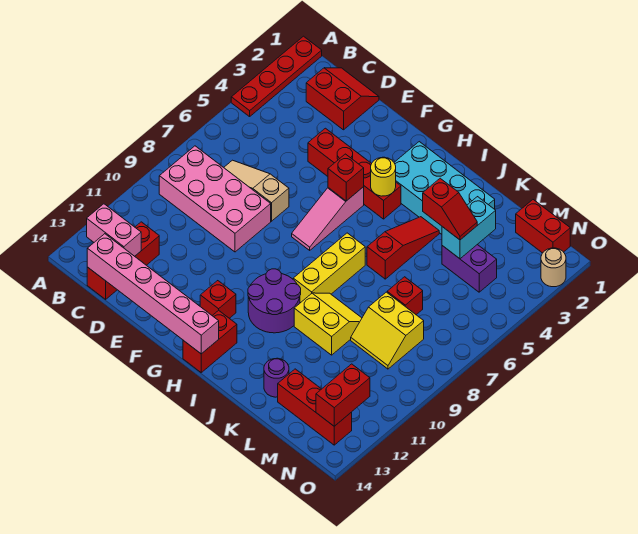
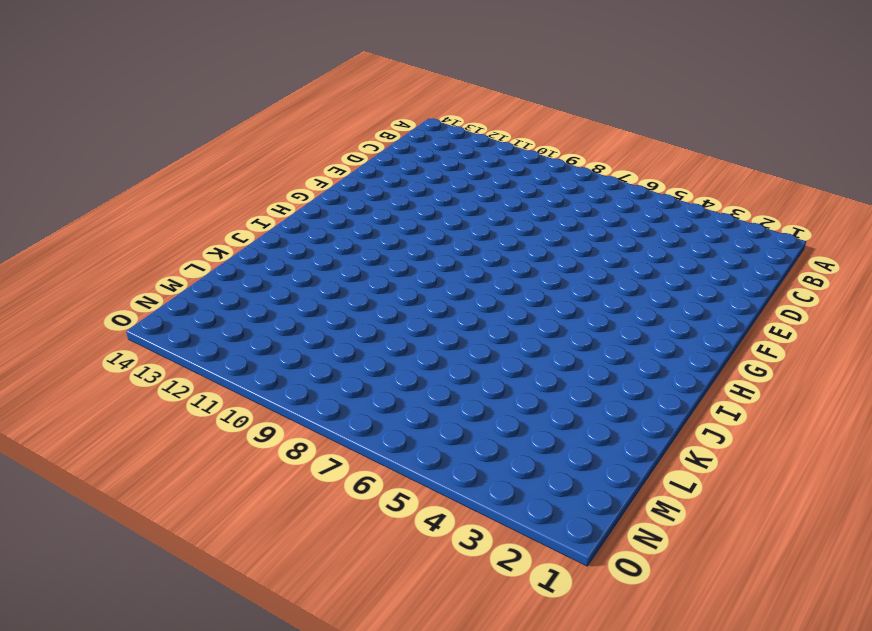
none -> red 1x4 plate [231,36,322,117]
none -> pink 2x4 brick [159,146,271,252]
none -> red 2x2 slope [306,68,379,130]

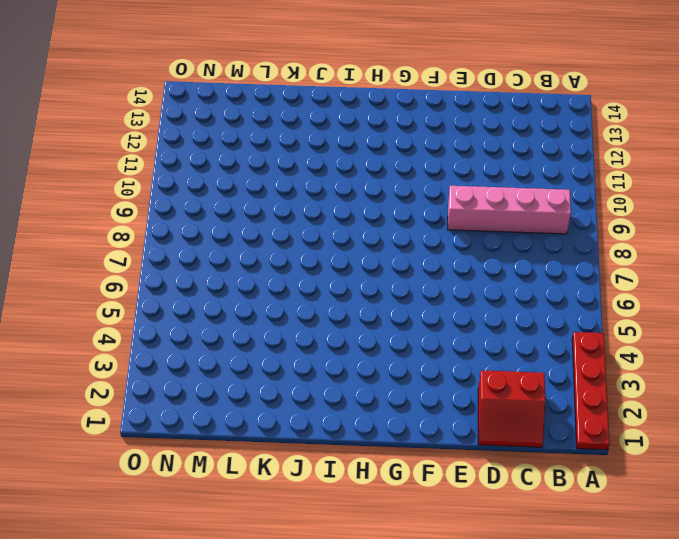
pink 1x4 brick [448,186,571,234] -> pink 2x4 brick [159,146,271,252]
none -> tan 1x3 slope [224,160,289,221]
none -> red 1x3 brick [87,222,159,299]
none -> red 1x4 brick [308,128,401,219]

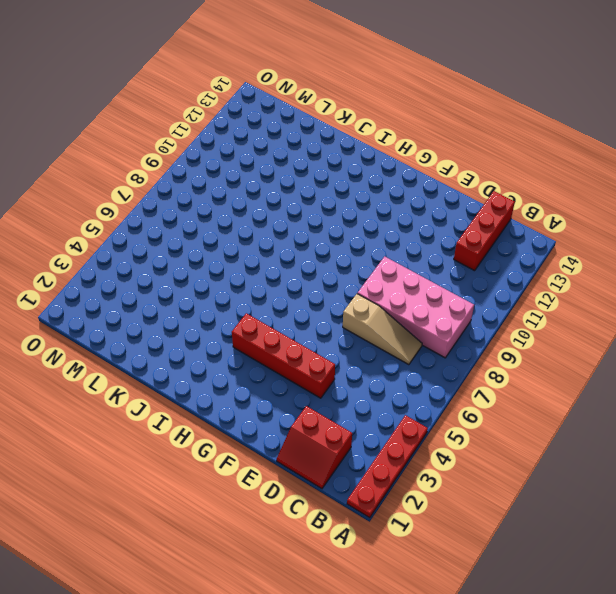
none -> pink 1x3 slope [292,187,364,250]
none -> red 1x1 brick [200,281,236,318]
none -> cyan 2x4 brick [394,142,495,234]

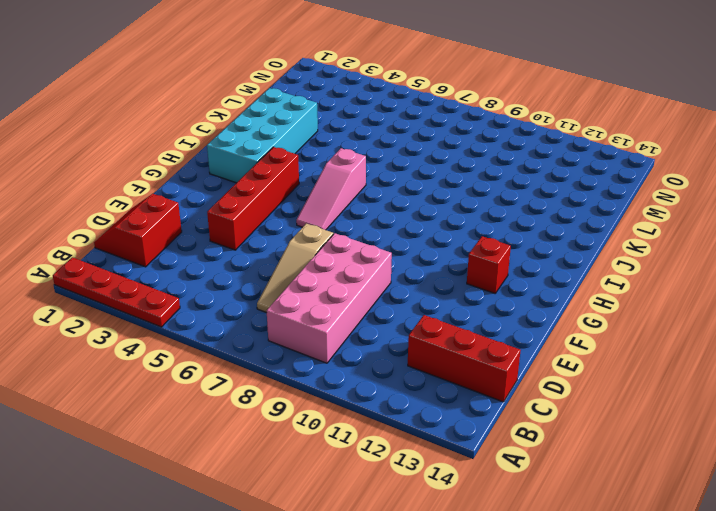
pink 1x3 slope [296,148,366,230] -> pink 1x3 slope turned to [292,187,364,250]
none -> purple 2x2 round brick [248,269,301,333]
none -> red 1x2 brick [183,310,237,372]
none -> yellow 1x3 brick [293,233,365,302]

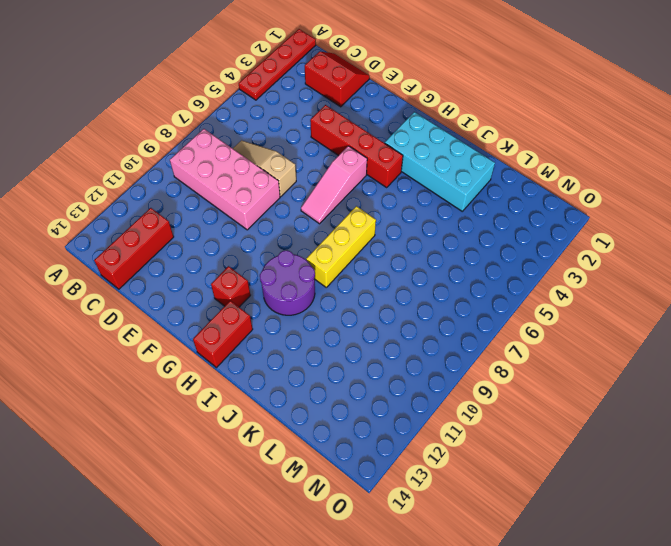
none -> red 1x3 slope [367,217,439,279]
none -> yellow 2x2 slope [294,293,362,355]
none -> purple 1x1 round brick [264,358,289,397]

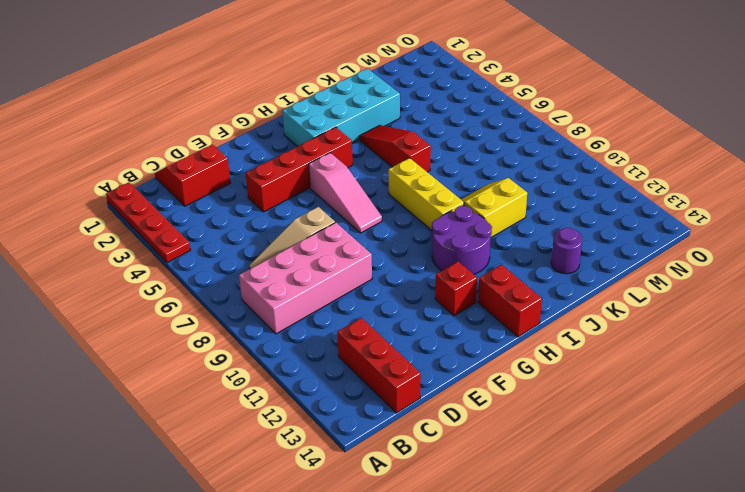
none -> purple 1x2 brick [442,245,497,292]
none -> red 1x1 brick [387,277,423,315]
none -> yellow 2x2 slope [351,292,424,369]

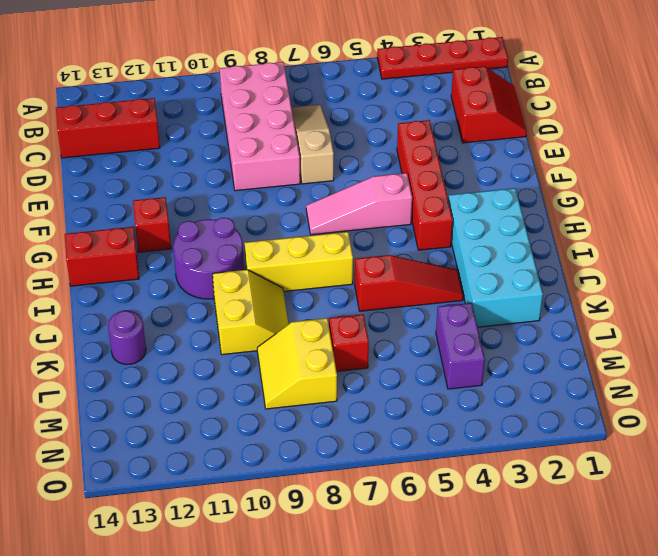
none -> red 1x3 brick [278,369,352,445]
none -> red 1x2 brick [516,200,570,253]
none -> tan 1x1 round brick [541,248,566,287]

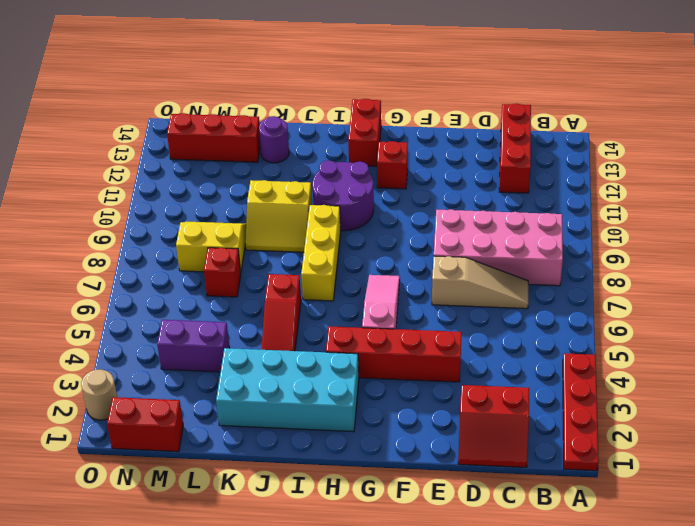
none -> pink 1x2 brick [87,204,141,256]
none -> pink 1x6 brick [87,234,219,354]
none -> red 1x1 brick [328,154,364,201]

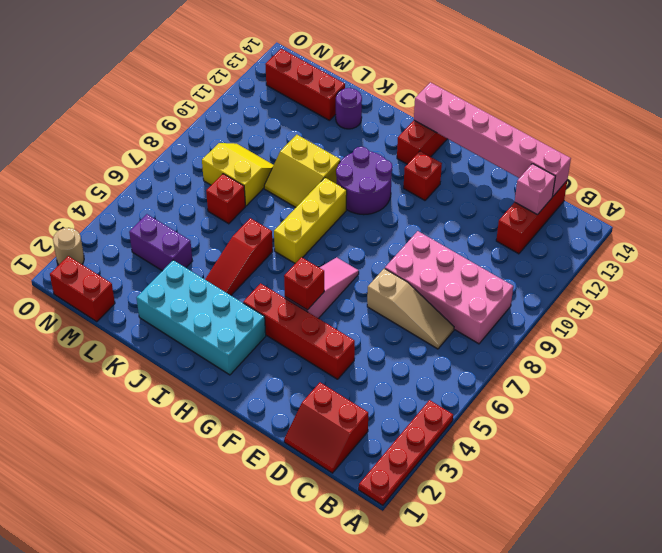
pink 1x1 brick [515,164,555,215] -> pink 1x2 brick [87,204,141,256]
none -> yellow 1x1 round brick [371,157,396,196]
none -> cyan 1x2 brick [442,197,496,259]
none -> red 1x2 brick [316,364,370,426]

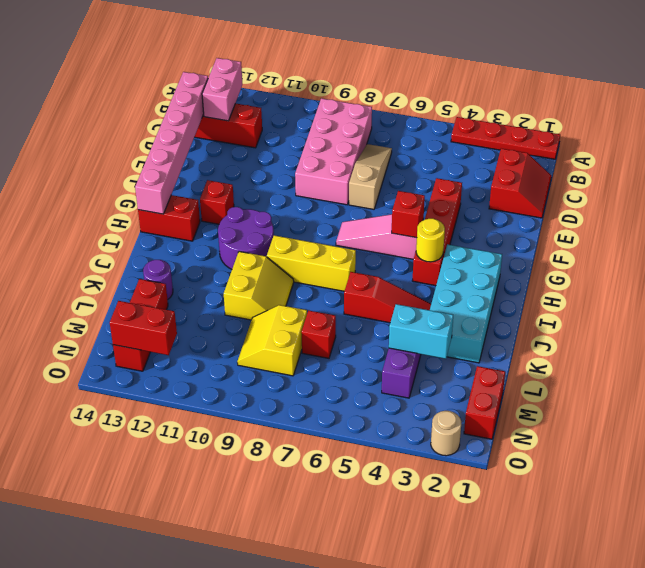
none -> red 1x2 slope [423,178,477,240]

